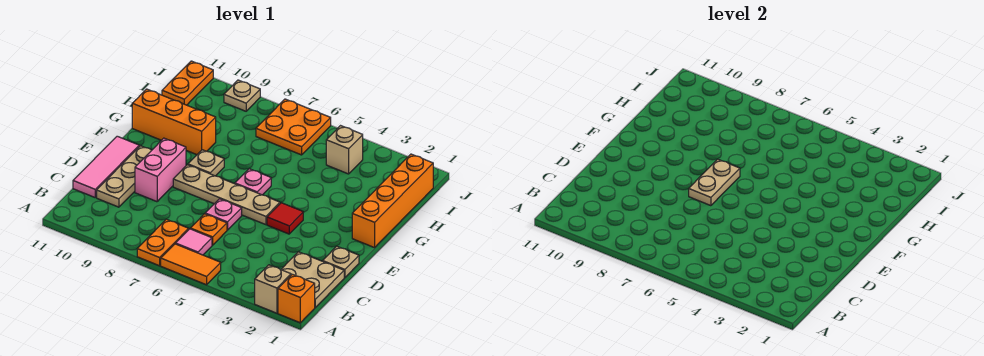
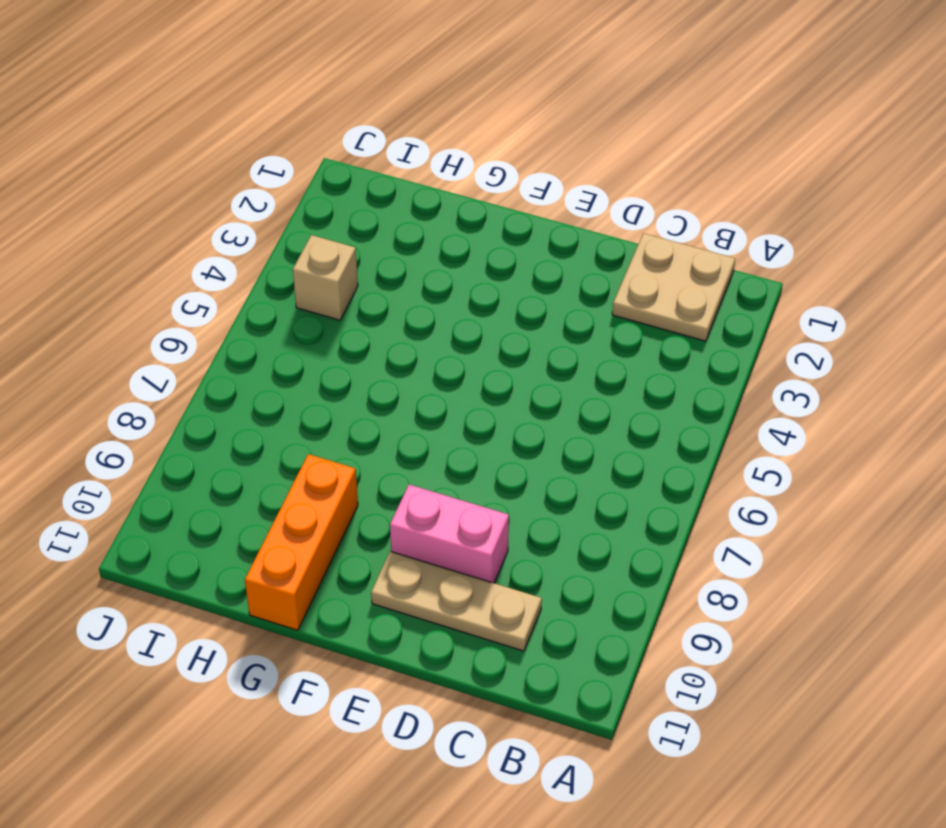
none -> orange 1x1 brick [278,274,315,323]
none -> tan 1x1 brick [255,265,291,313]
none -> orange 1x2 tile [161,244,221,285]

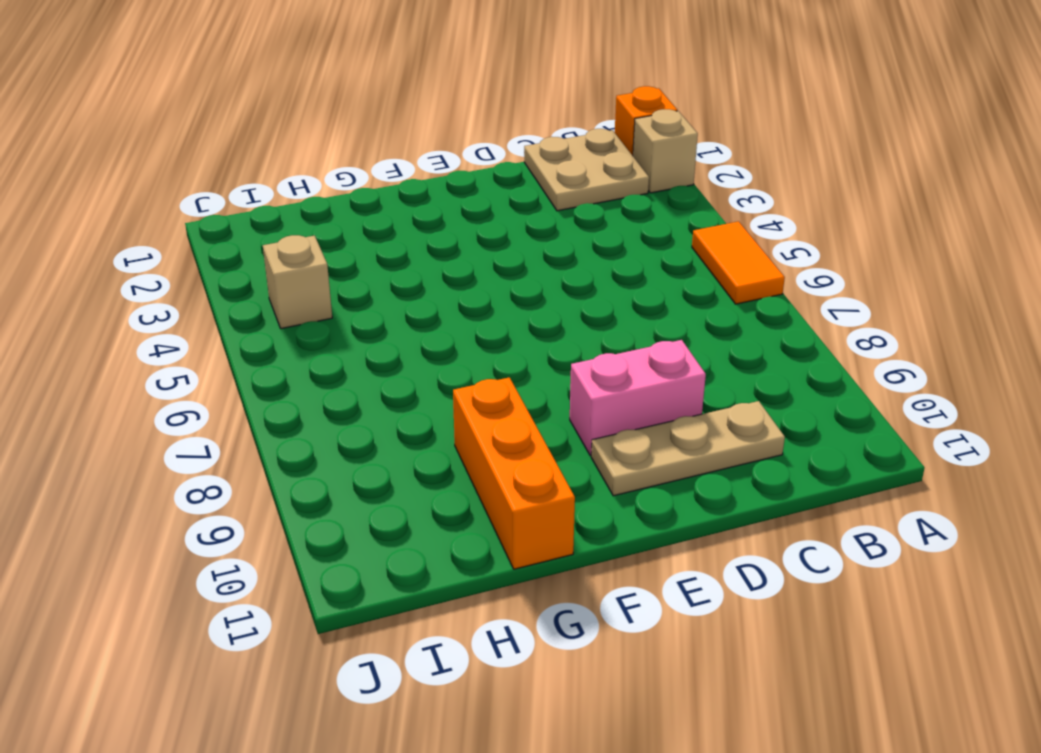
none -> orange 1x2 plate [137,219,189,266]
none -> pink 1x1 tile [176,229,212,255]
none -> orange 1x1 plate [190,214,227,245]

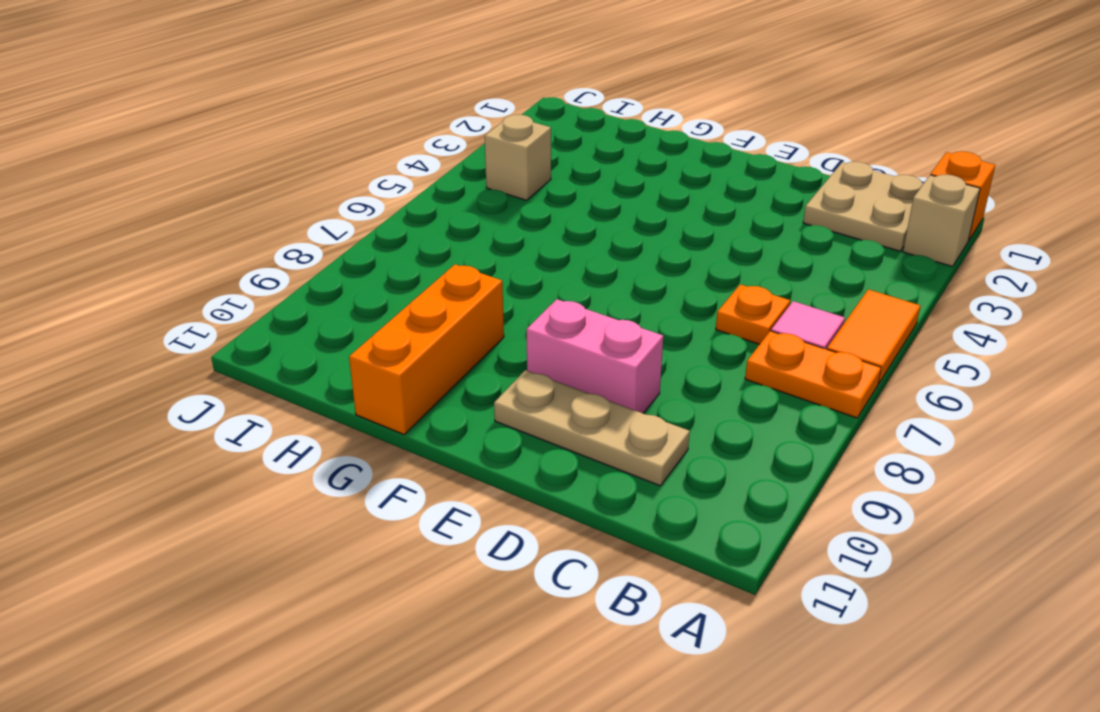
none -> pink 1x3 tile [73,136,139,197]
none -> tan 1x1 plate [323,246,359,278]
none -> pink 1x1 plate [205,199,242,230]

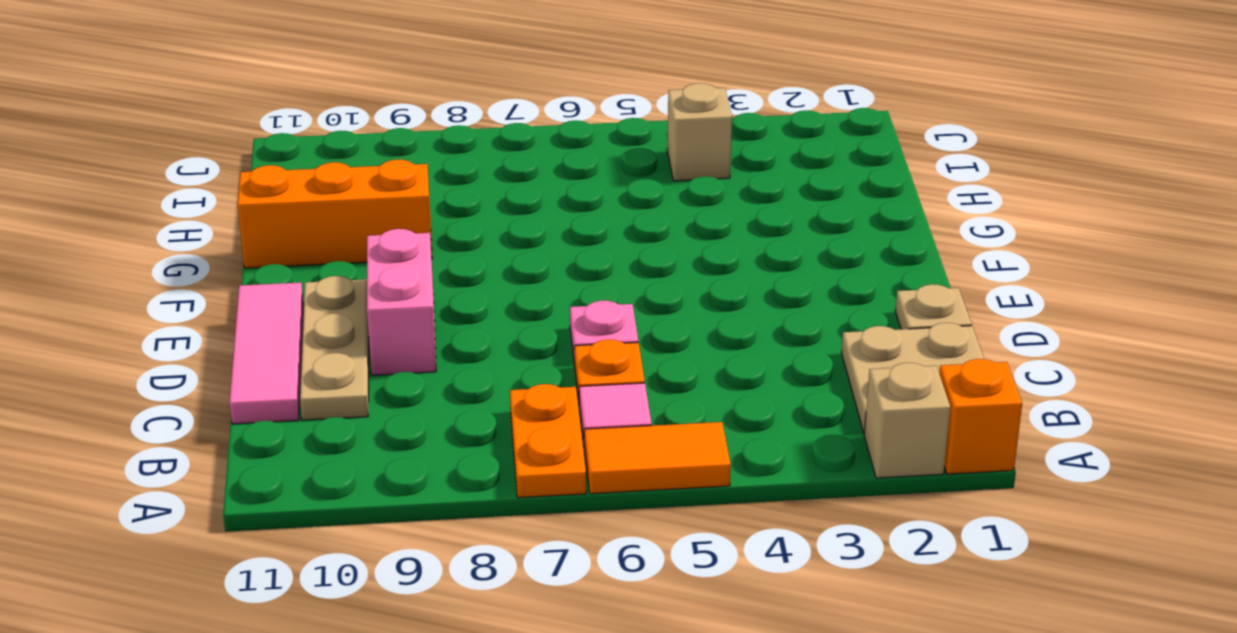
none -> red 1x1 tile [267,203,303,234]
none -> tan 1x4 plate [173,165,280,225]
none -> orange 1x4 brick [352,154,433,248]

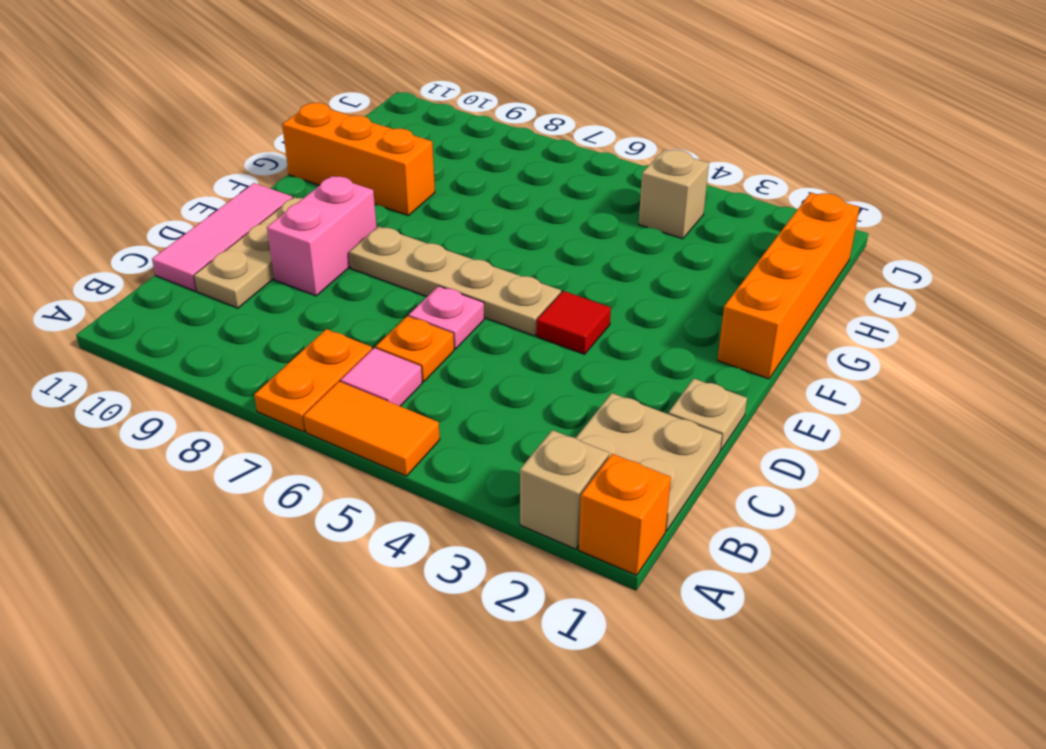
none -> pink 1x1 plate [235,169,271,195]
none -> tan 1x1 plate [188,150,224,176]
none -> orange 2x2 plate [256,99,331,155]

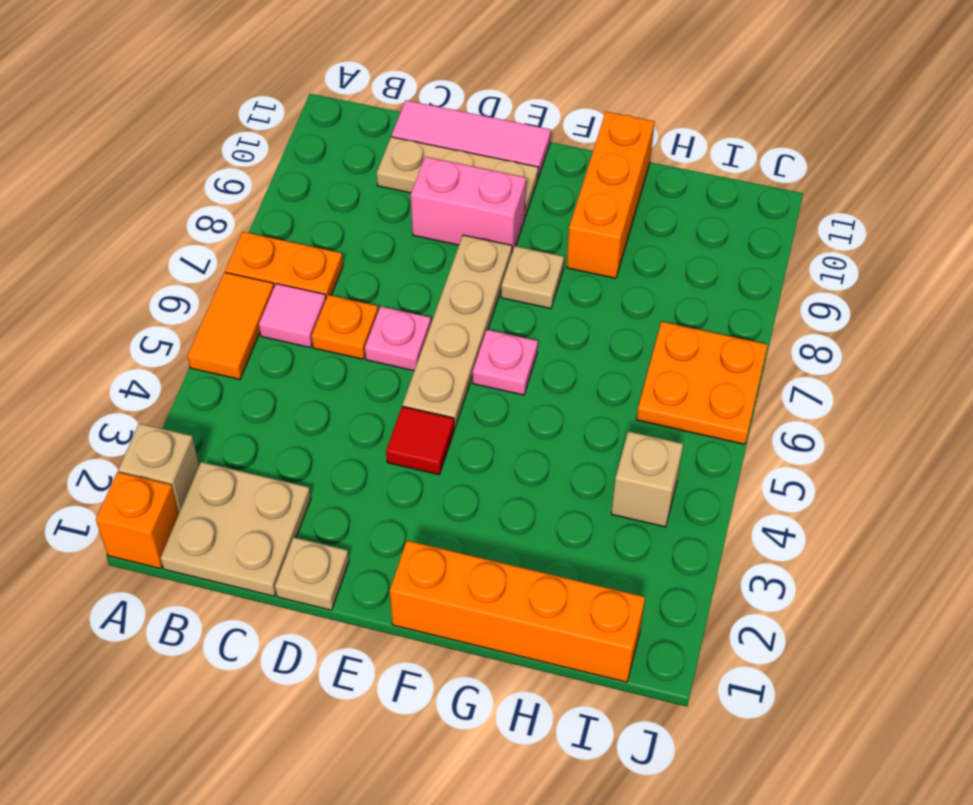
none -> orange 1x2 plate [162,61,213,105]
none -> tan 1x1 plate [224,80,260,111]
none -> tan 1x2 plate [689,159,740,206]

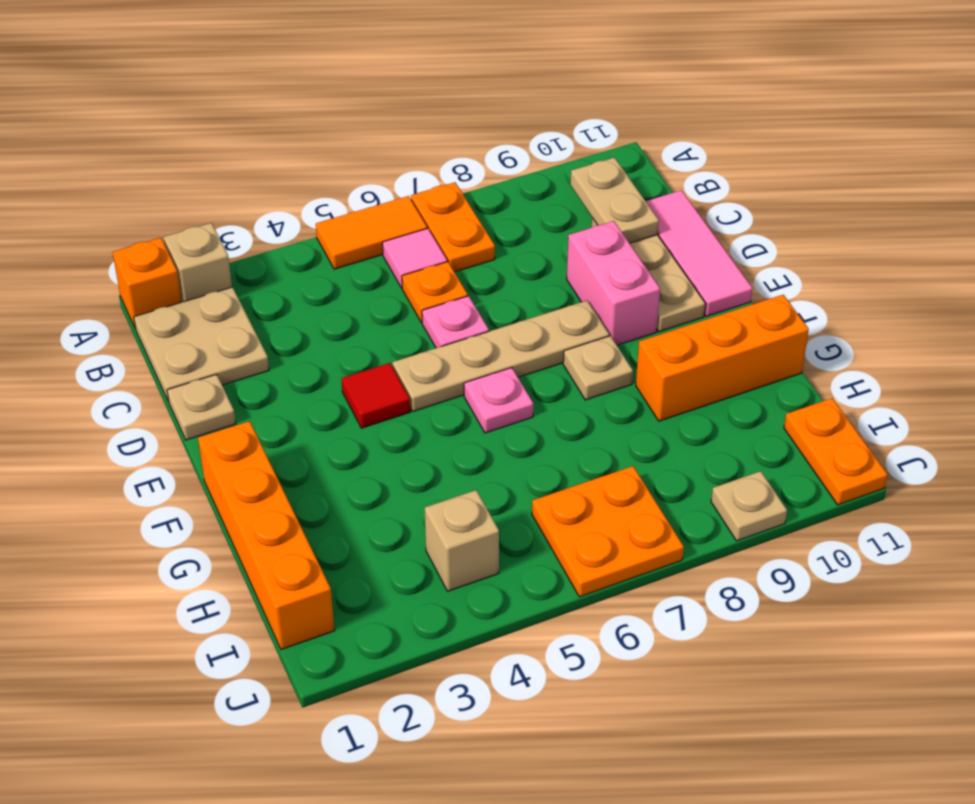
tan 1x2 plate [570,158,659,243] -> tan 1x2 plate moved to [689,159,740,206]

